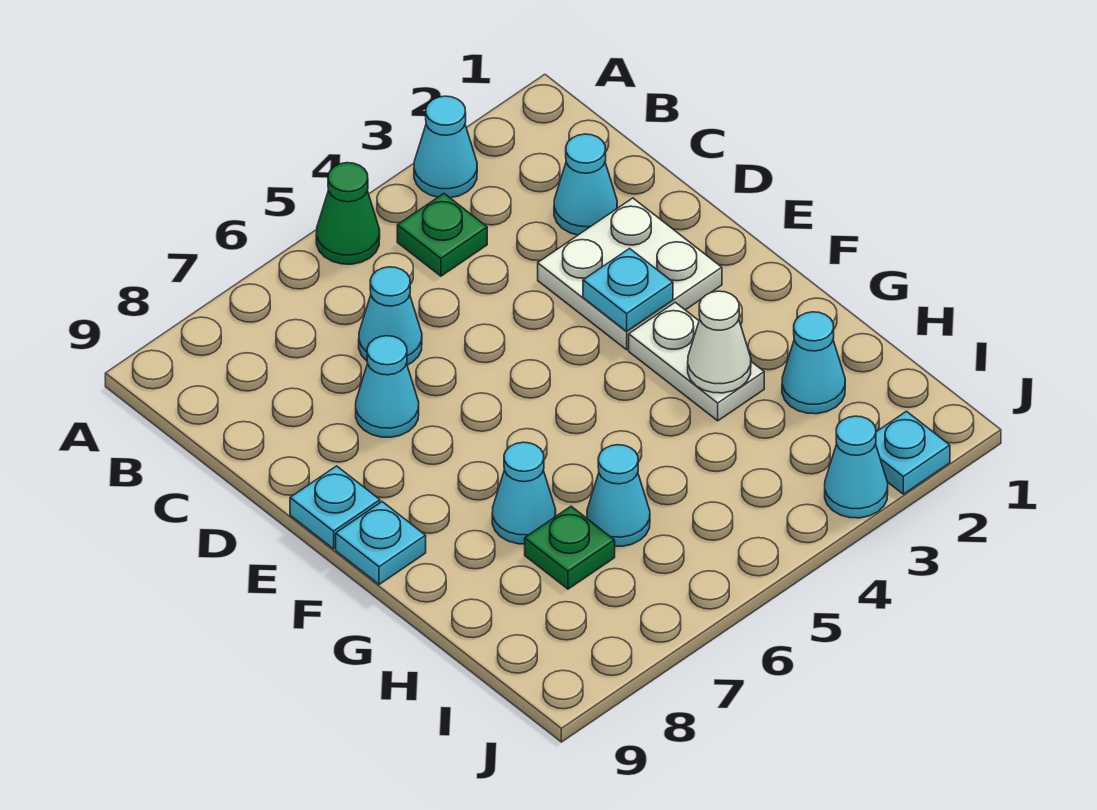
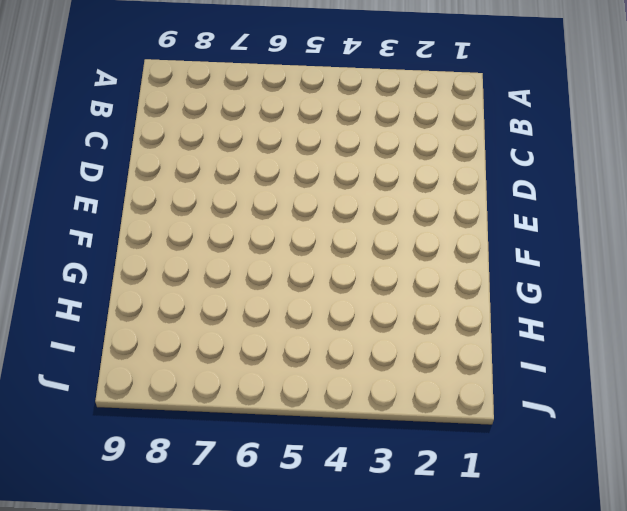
none -> cyan 1x1 cone [414,96,477,198]
none -> green 1x1 cone [316,163,380,264]
none -> green 1x1 plate [397,194,487,276]

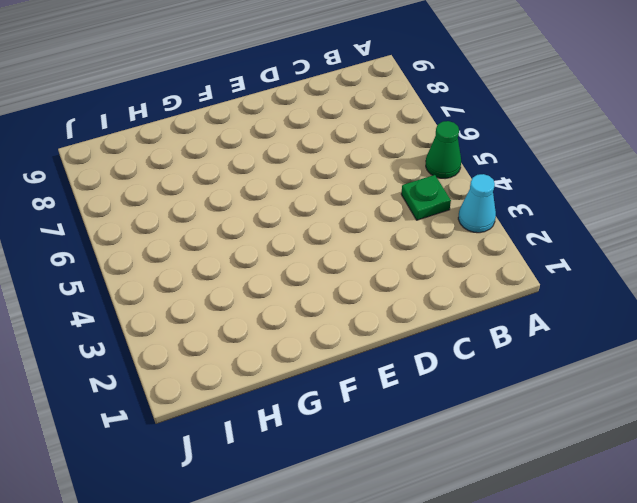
none -> cyan 1x1 cone [554,134,617,235]
none -> cyan 1x1 cone [359,267,422,365]
none -> white 2x2 plate [538,198,722,350]

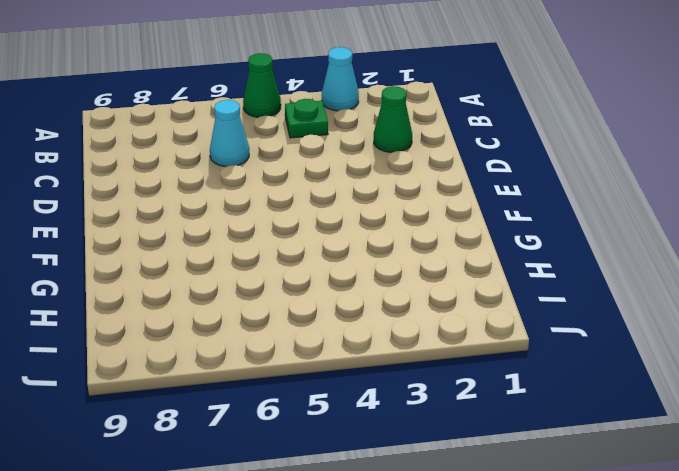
green 1x1 cone [374,86,412,152] -> cyan 1x1 cone [554,134,617,235]
none -> white 2x2 plate [538,198,722,350]
none -> cyan 1x1 cone [356,336,419,437]
none -> cyan 1x1 plate [290,466,380,549]

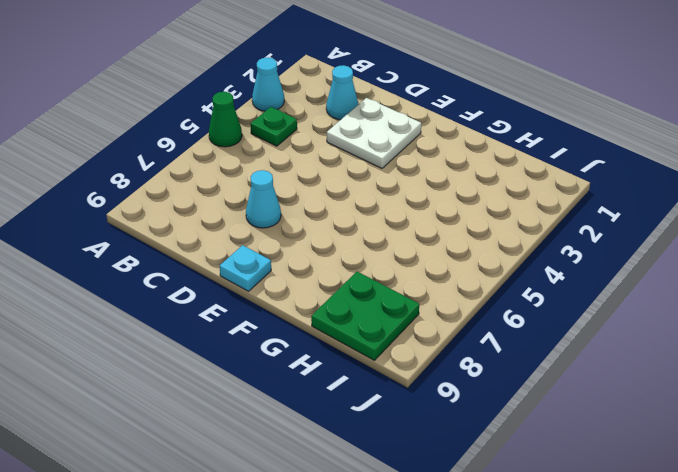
green 2x2 plate [311,272,419,360] -> none
none -> cyan 1x1 cone [359,267,422,365]
none -> white 1x2 plate [629,302,764,421]
none -> cyan 1x1 plate [336,502,426,584]

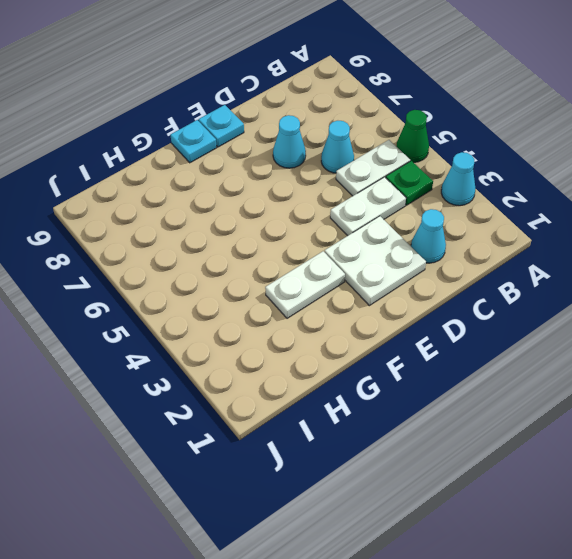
white 1x2 plate [336,140,410,196] -> none
white 1x2 plate [330,177,406,236] -> none
none -> cyan 1x1 cone [492,442,556,544]
none -> cyan 1x1 cone [782,312,845,414]
none -> cyan 1x1 cone [587,445,650,546]

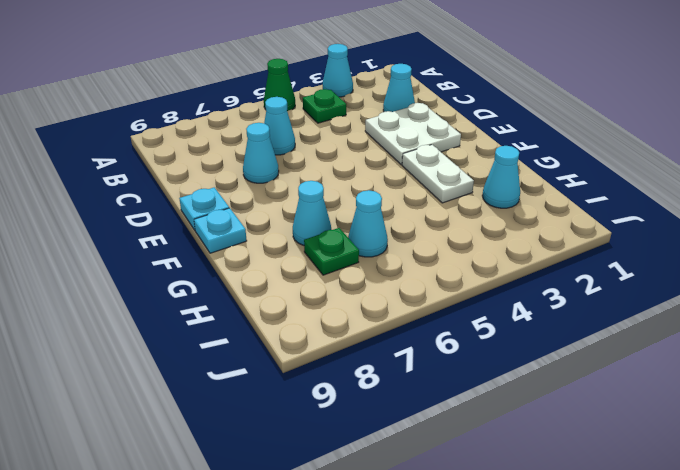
none -> cyan 1x1 plate [876,411,950,494]
none -> cyan 1x1 cone [825,416,888,518]
none -> cyan 1x1 plate [583,249,673,331]

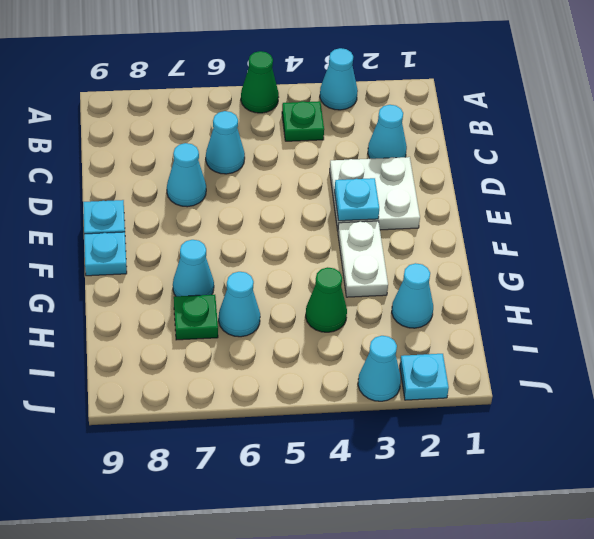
green 1x1 cone [306,267,347,332] -> none
none -> white 1x1 cone [688,291,751,393]

